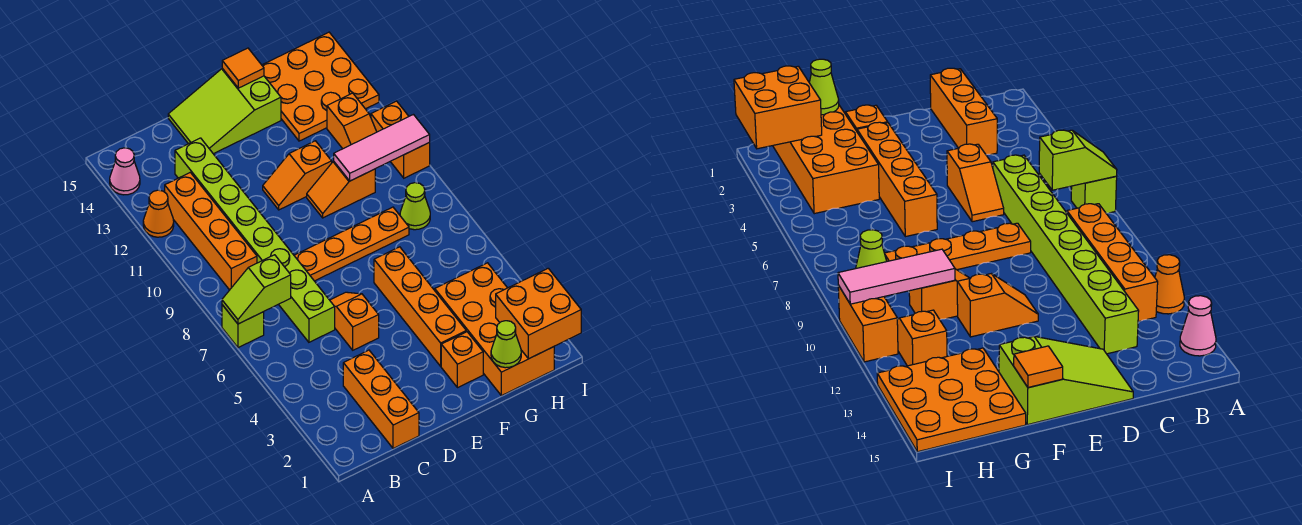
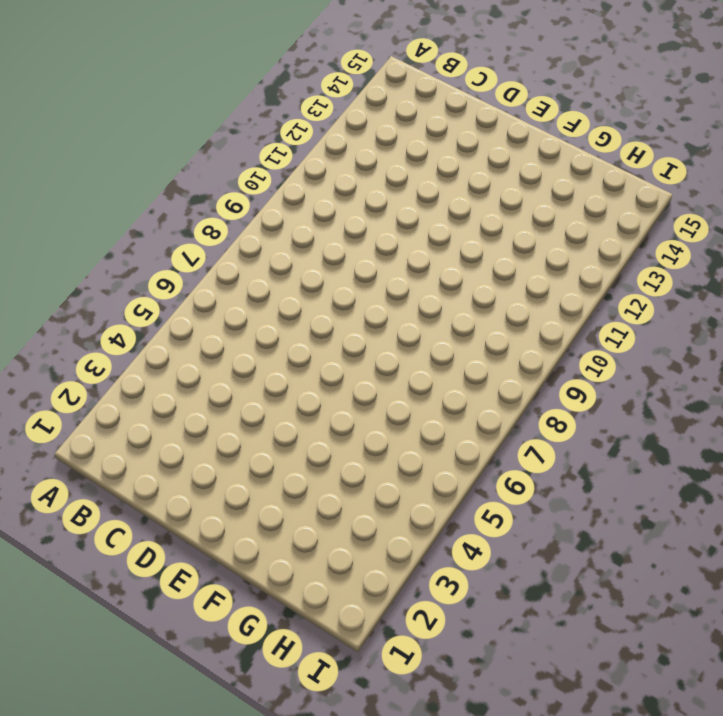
none -> lime 1x1 brick [222,305,264,348]
none -> orange 1x1 cone [143,190,174,237]
none -> pink 1x1 cone [110,148,140,195]

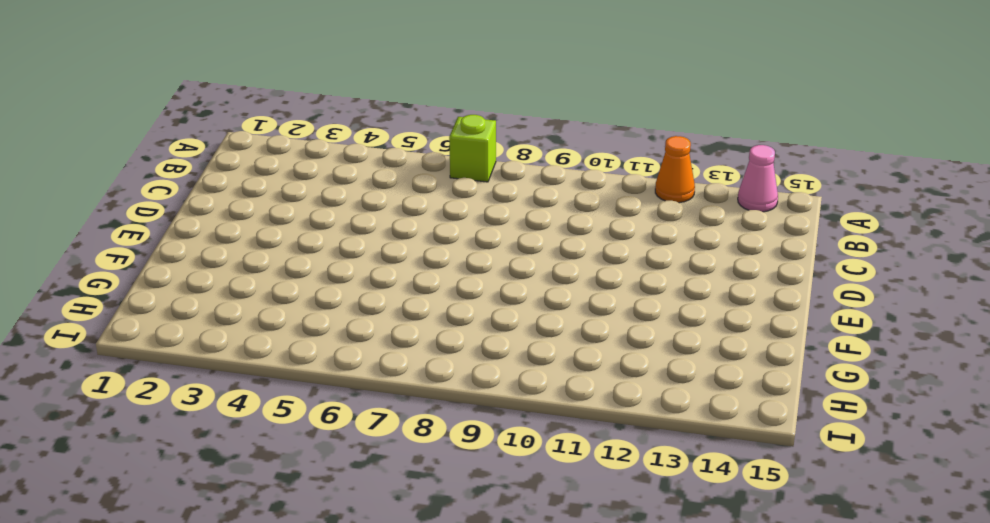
none -> orange 1x4 brick [165,172,257,290]
none -> orange 1x3 brick [343,350,419,449]
none -> lime 1x8 brick [175,138,335,342]

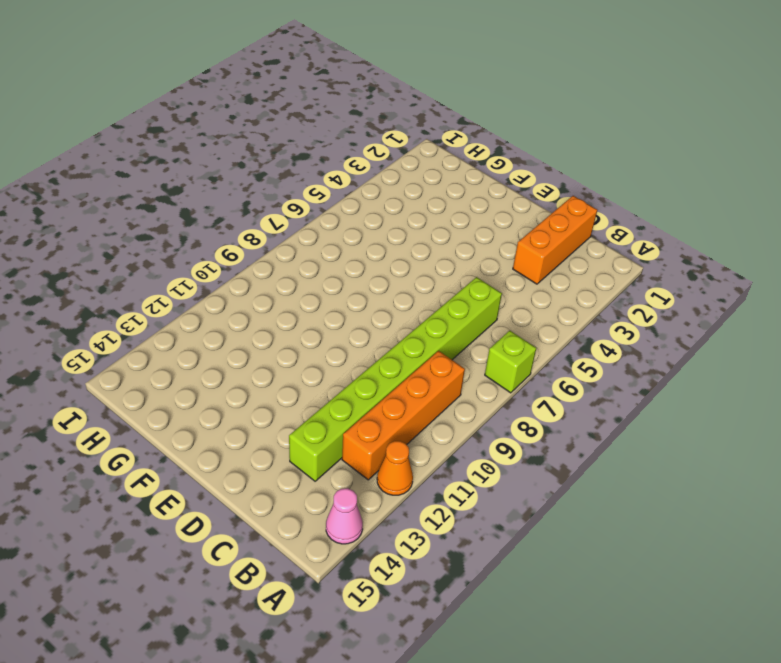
none -> orange 1x2 slope [330,292,379,350]
none -> orange 1x4 plate [294,207,409,281]
none -> lime 2x3 slope [168,68,281,154]

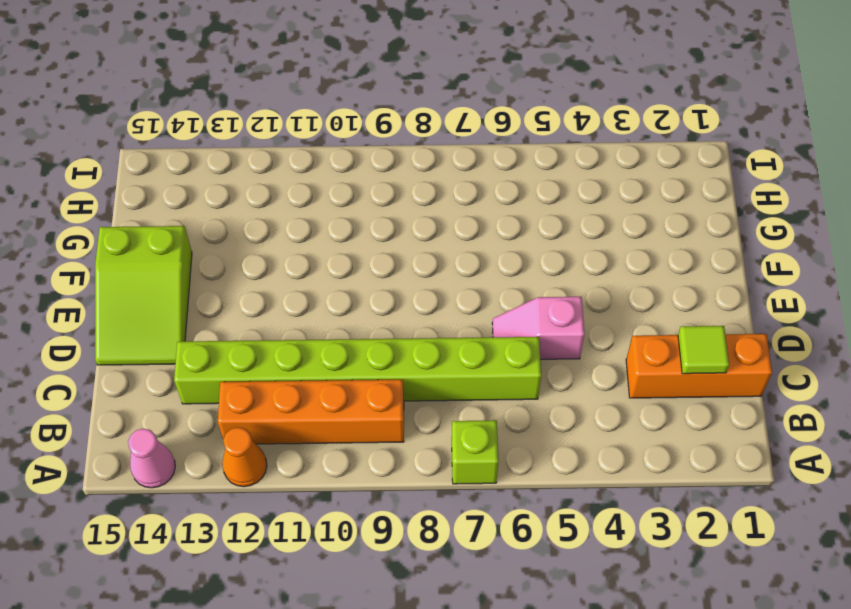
lime 1x1 tile [678,326,729,374] -> none
pink 1x2 slope [492,297,584,359] -> orange 1x2 slope [330,292,379,350]
none -> orange 1x4 plate [294,207,409,281]
none -> orange 1x2 slope [263,141,332,210]
none -> orange 1x1 brick [441,332,483,388]

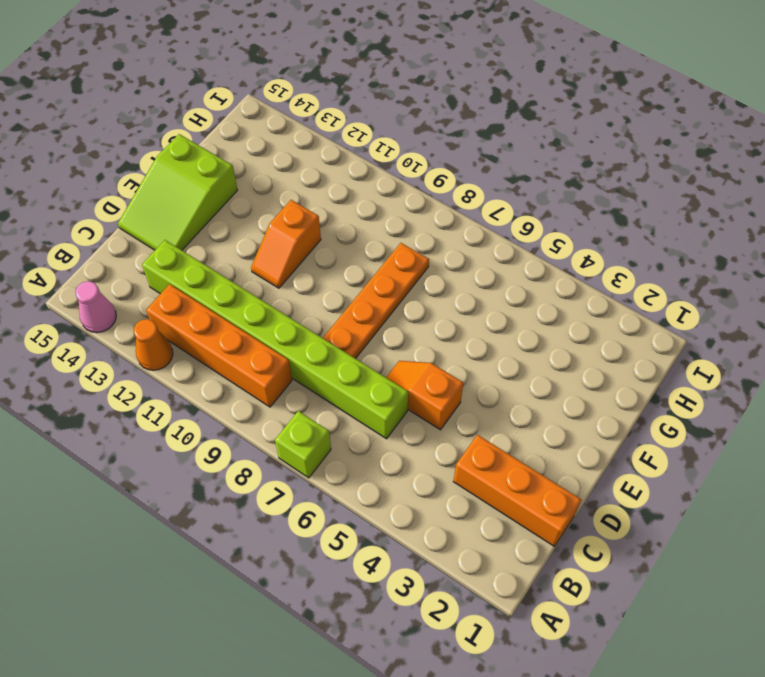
none -> orange 1x1 brick [441,332,483,388]
none -> orange 1x4 brick [374,247,466,366]
none -> orange 1x2 slope [307,161,375,218]

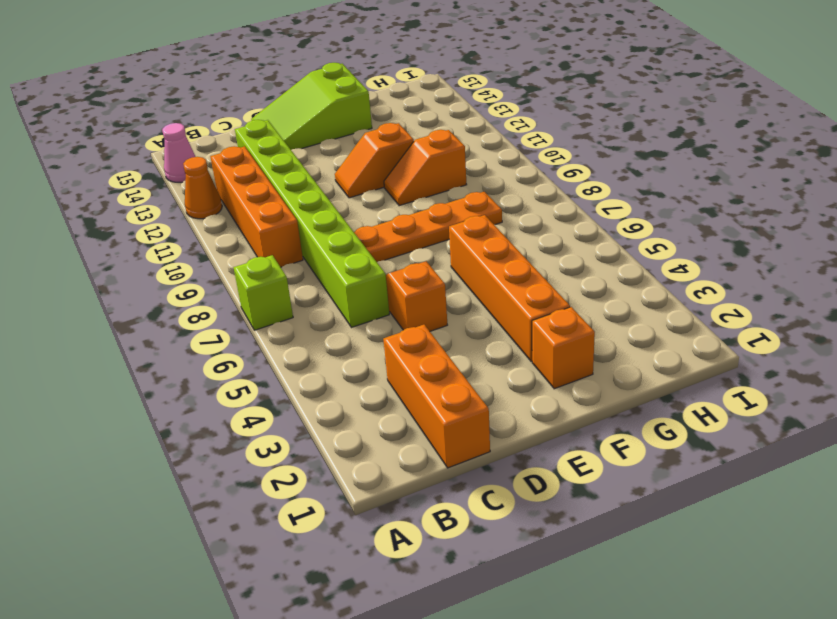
none -> orange 2x4 brick [435,263,554,396]
none -> orange 3x3 plate [262,32,379,141]
none -> lime 1x1 cone [400,183,430,230]

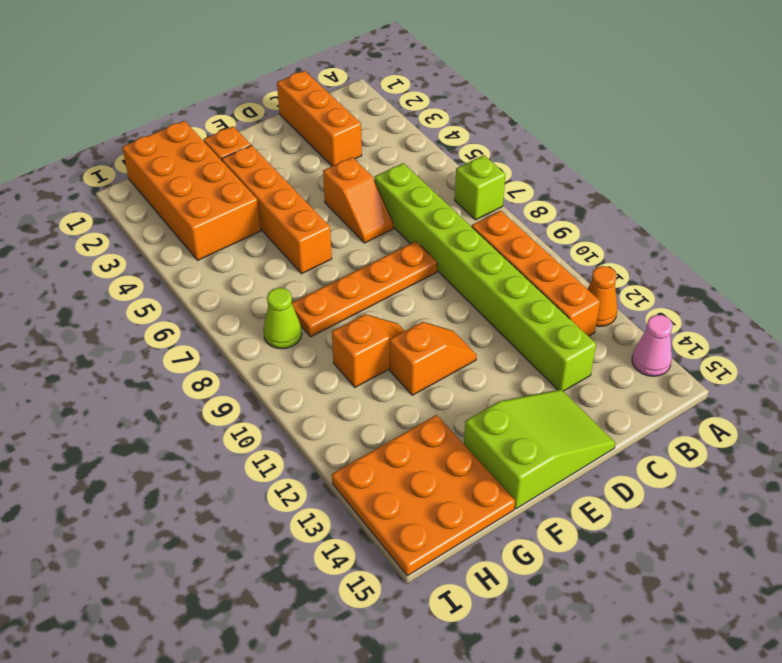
none -> orange 1x2 slope [327,93,377,149]
none -> orange 1x2 brick [371,101,430,178]
none -> lime 1x2 slope [222,255,291,324]

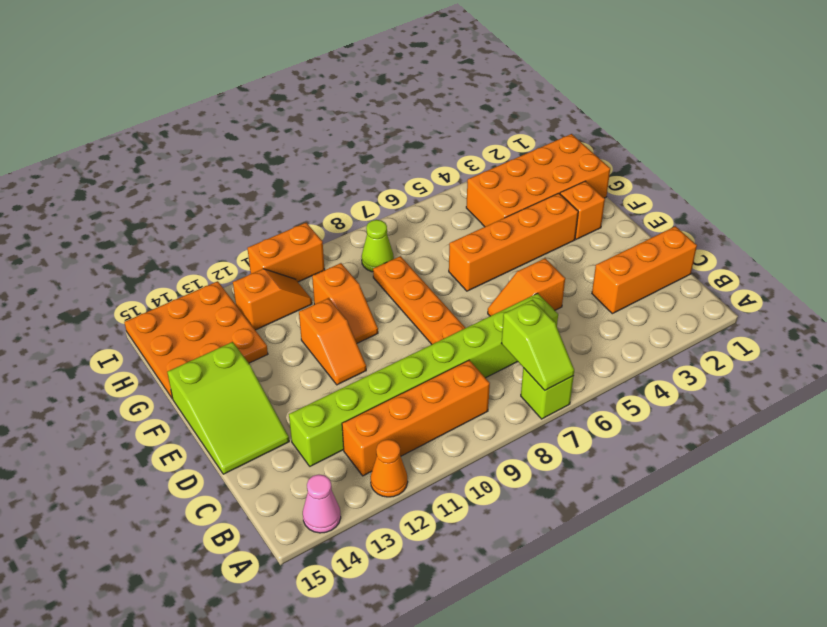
none -> orange 1x1 tile [222,48,264,88]
none -> lime 1x1 cone [491,321,521,368]
none -> pink 1x3 tile [334,115,430,181]

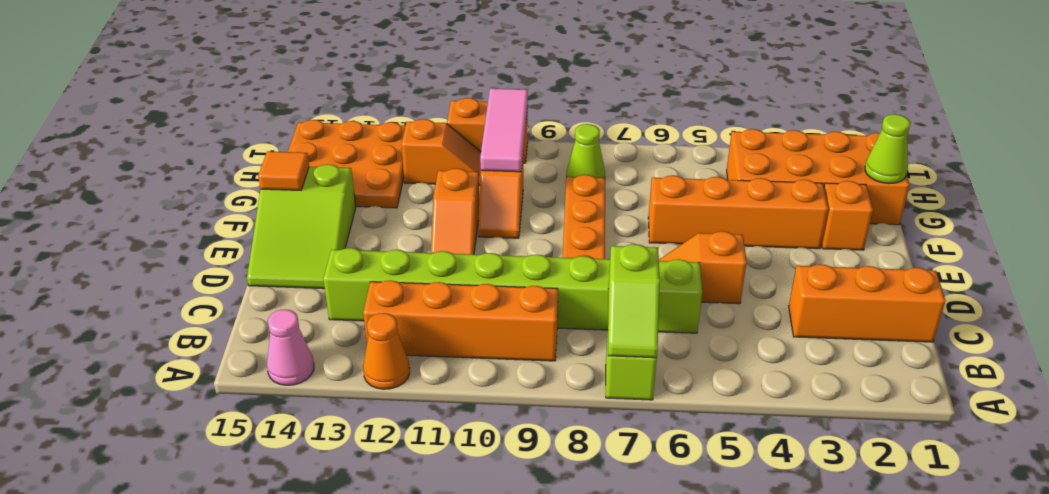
none -> orange 2x2 brick [496,268,581,359]

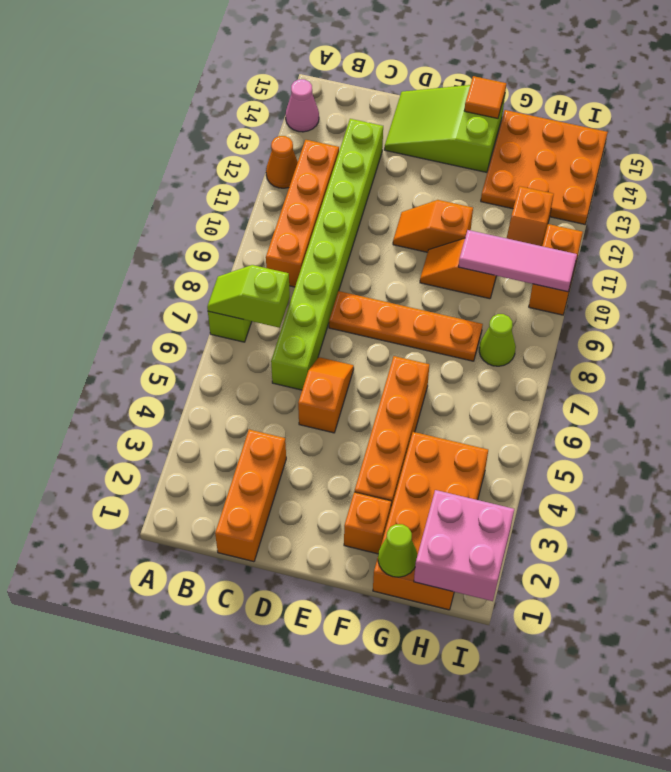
pink 2x2 brick [414,490,514,601] -> orange 2x2 brick [496,268,581,359]

